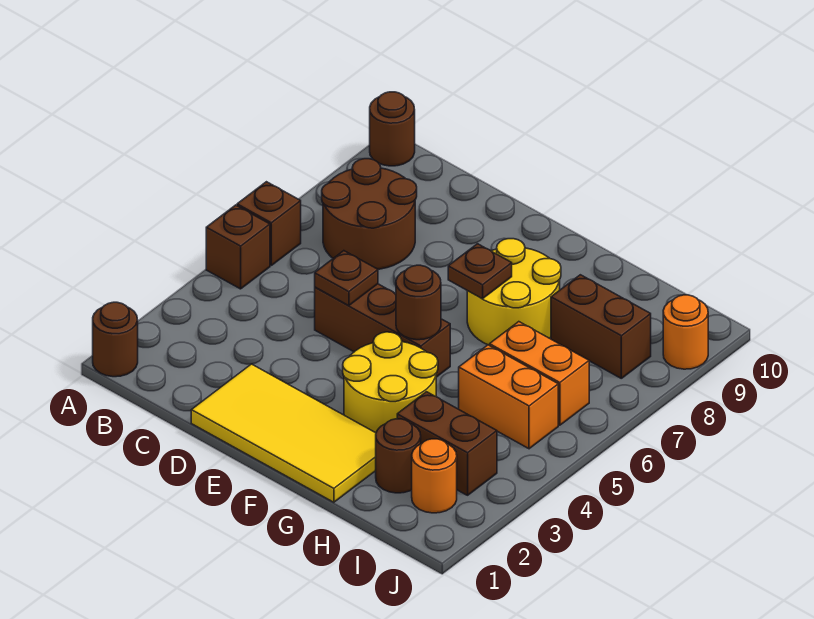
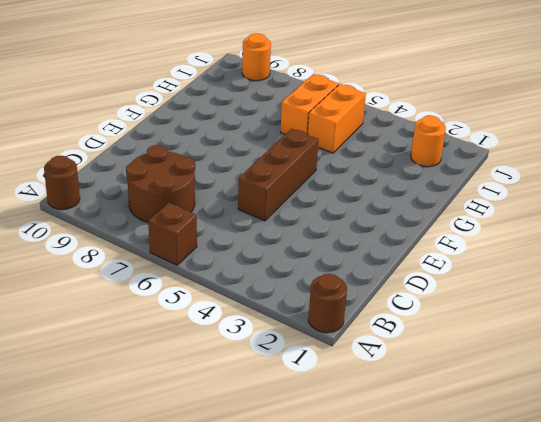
none -> brown 1x1 brick [206,205,270,289]
none -> yellow 2x4 tile [191,364,376,502]
none -> yellow 2x2 round brick [343,332,438,433]

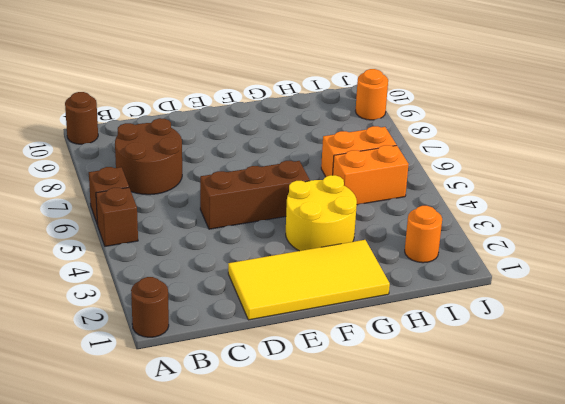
none -> yellow 2x2 round brick [467,239,561,345]
none -> brown 1x1 round brick [376,419,421,493]
none -> brown 1x2 brick [397,392,497,495]

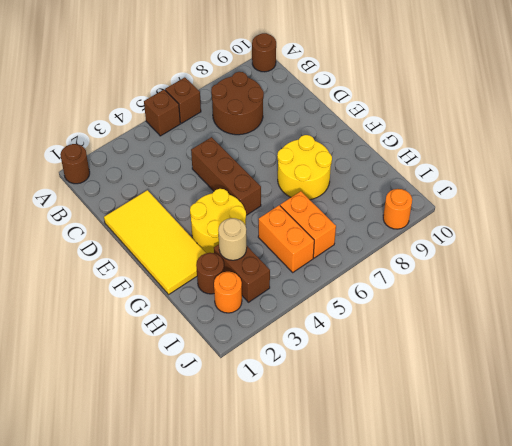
tan 1x1 round brick [218,218,247,260] -> none
none -> brown 1x2 brick [551,275,651,378]
none -> brown 1x1 plate [315,251,378,306]
none -> brown 1x1 round brick [396,265,441,340]

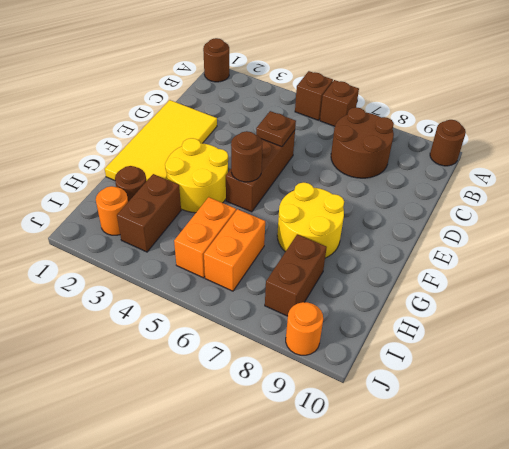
none -> brown 1x1 plate [448,244,512,299]

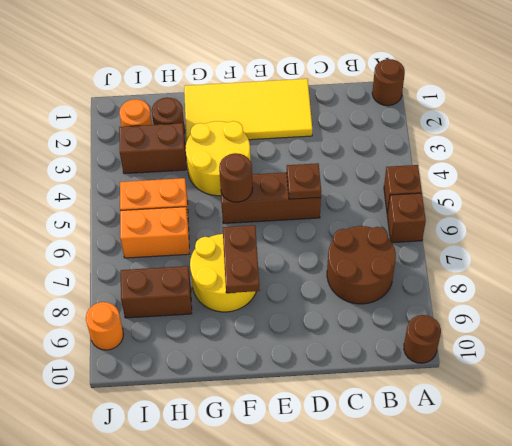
brown 1x2 plate [223,225,260,293] -> brown 1x1 plate [448,244,512,299]

